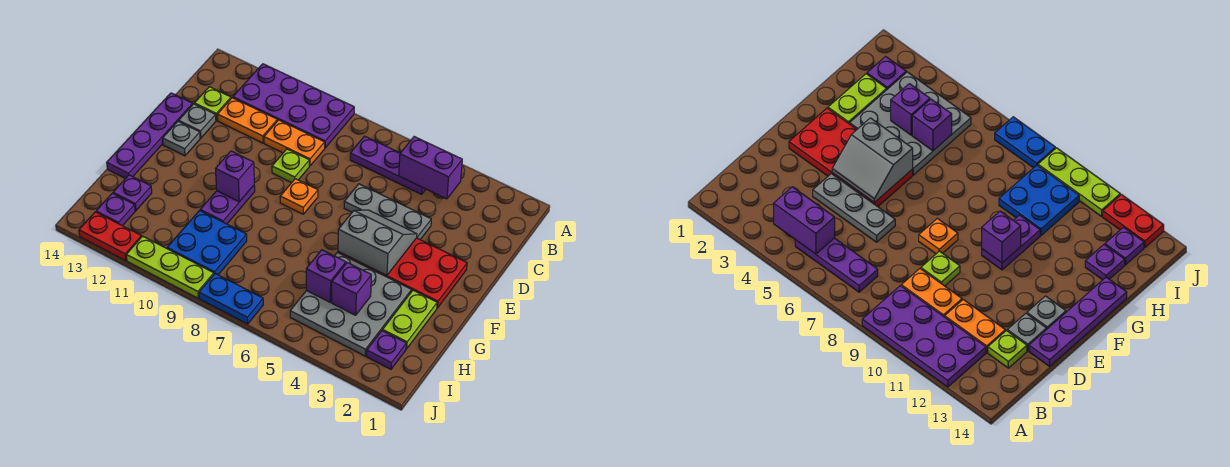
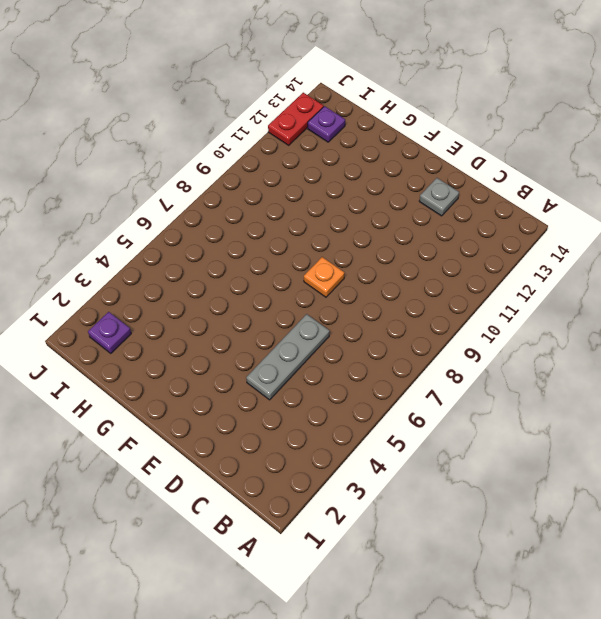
none -> purple 2x4 plate [233,64,354,148]
none -> purple 1x3 plate [350,136,426,194]
none -> orange 1x2 plate [264,120,325,166]

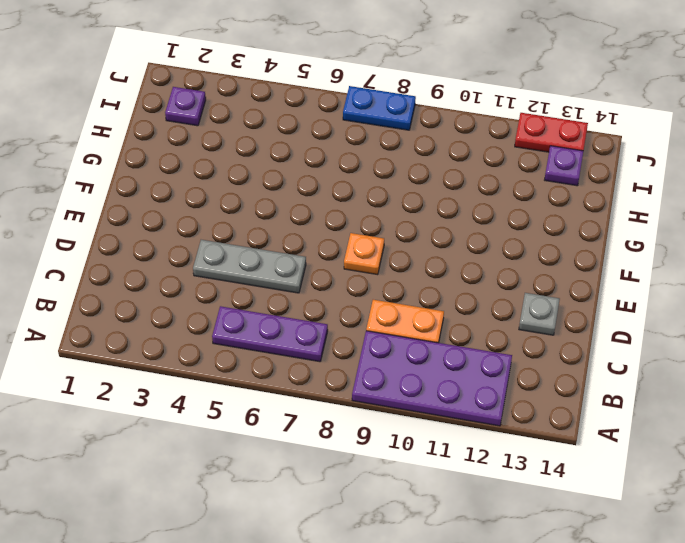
none -> orange 1x2 plate [217,98,277,143]
none -> lime 1x1 plate [194,87,231,121]
none -> lime 1x1 plate [272,149,309,183]

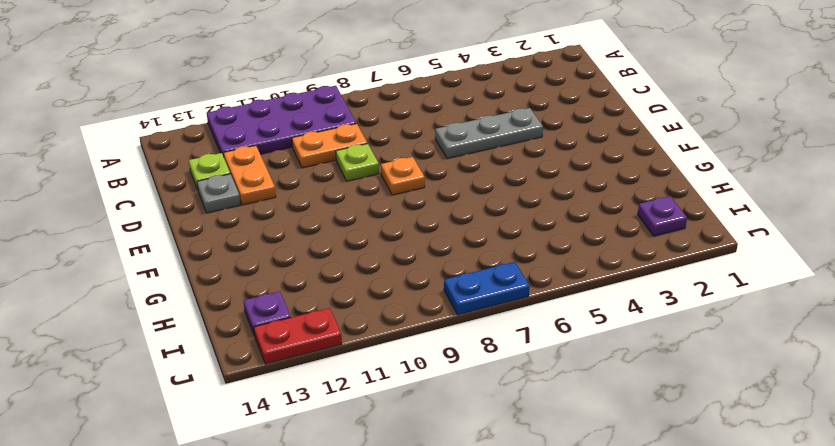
orange 1x2 plate [224,146,276,205] -> orange 1x2 plate turned to [217,98,277,143]
none -> purple 1x3 plate [350,136,426,194]
none -> purple 1x4 plate [107,93,193,179]
none -> red 2x4 plate [338,238,467,308]

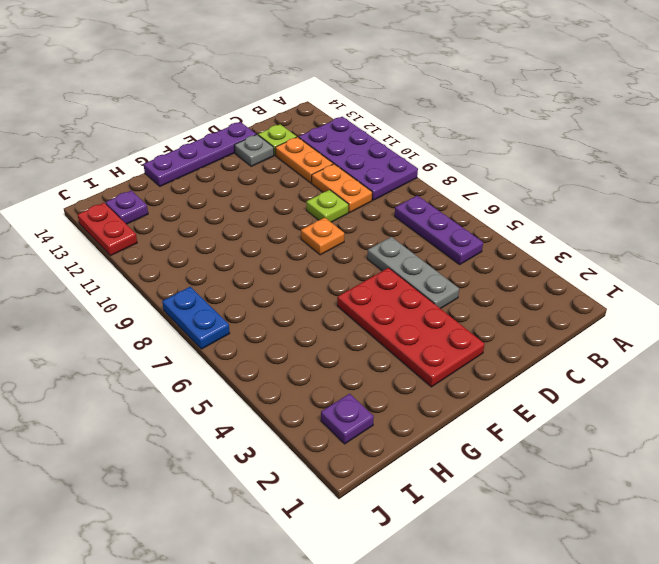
none -> grey 1x1 plate [163,121,200,156]
none -> purple 1x2 plate [200,186,255,224]
none -> lime 1x2 plate [383,290,437,349]

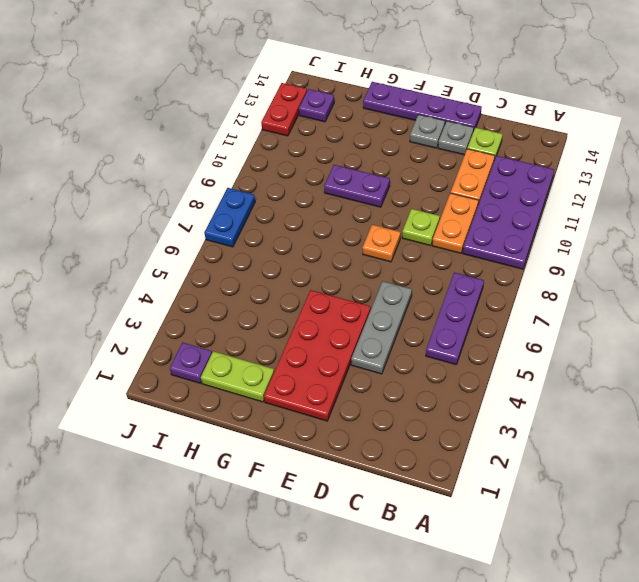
none -> grey 3x3 plate [290,252,412,356]
none -> blue 2x2 plate [167,211,247,275]
none -> purple 1x1 plate [113,175,152,210]

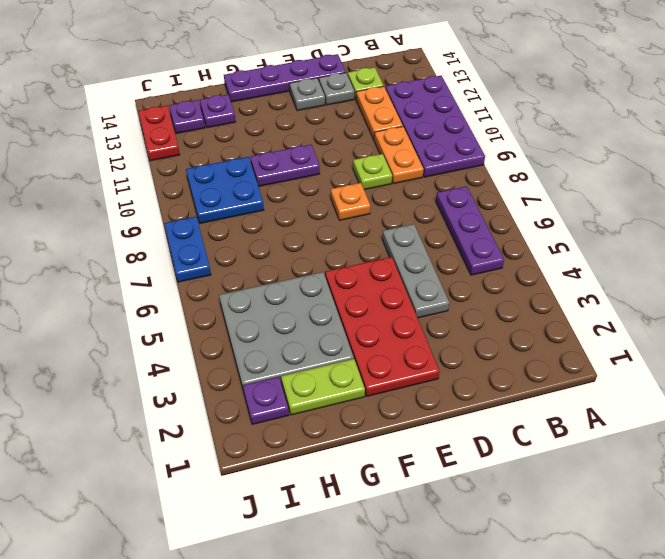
none -> lime 1x3 plate [126,236,214,298]
none -> purple 1x2 brick [399,137,462,199]
none -> grey 2x2 slope [338,210,417,276]

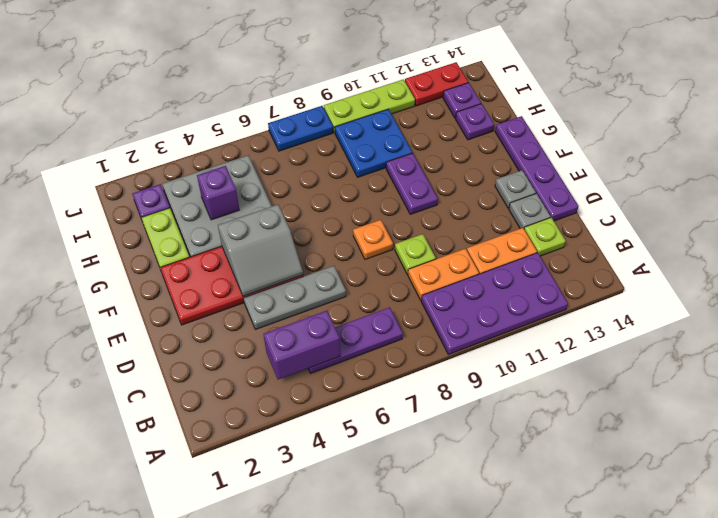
none -> purple 1x1 brick [216,151,254,202]
none -> purple 1x1 brick [306,250,346,302]

